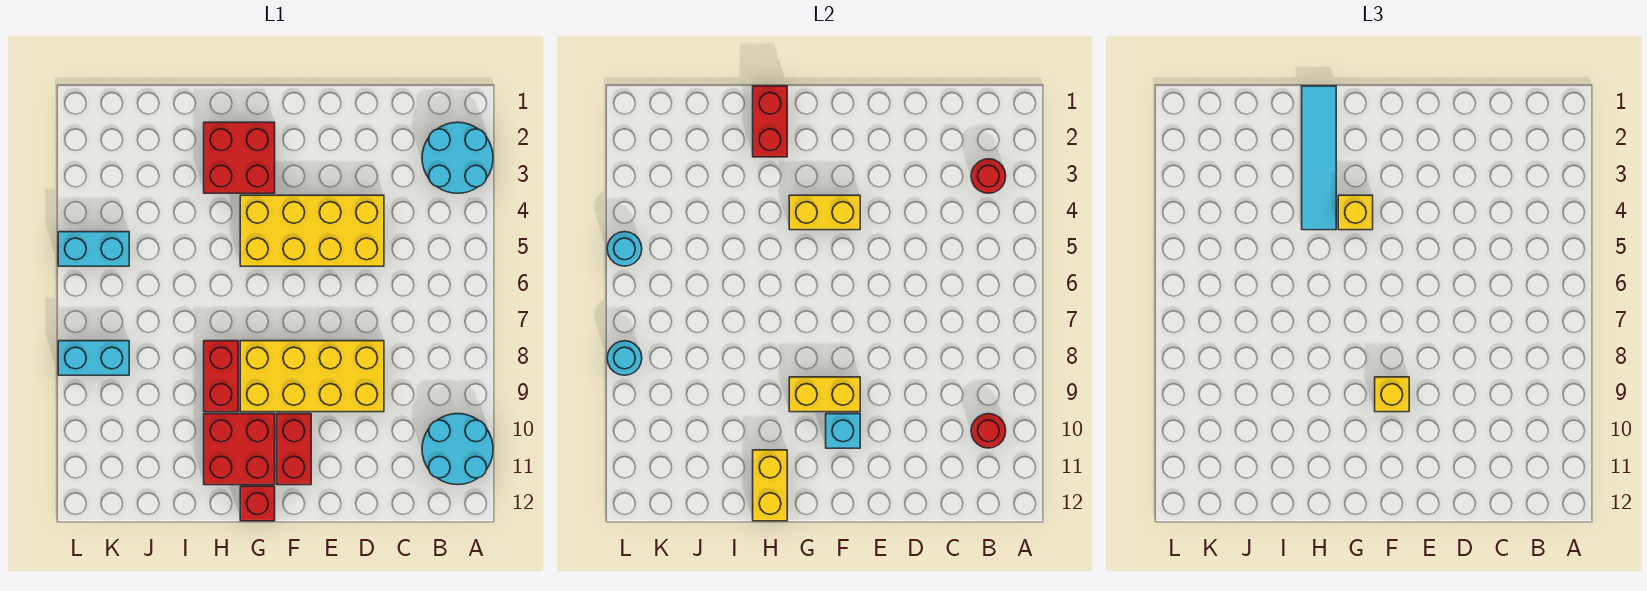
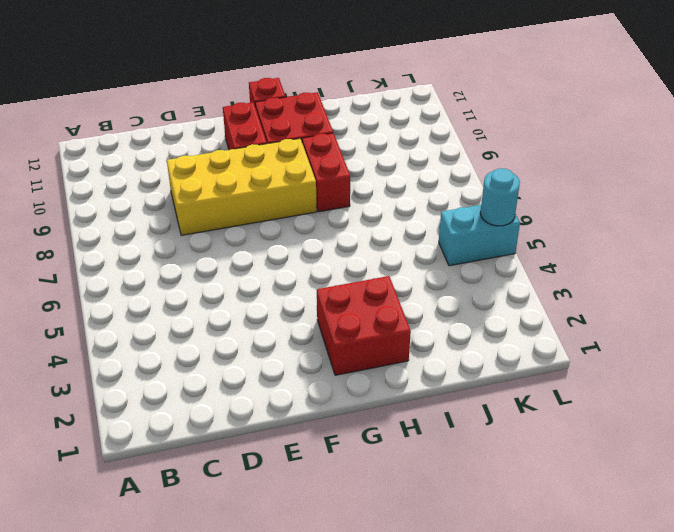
none -> cyan 2x2 round brick [422,122,493,193]
none -> cyan 2x2 round brick [422,414,493,485]
none -> yellow 2x4 brick [240,195,384,266]

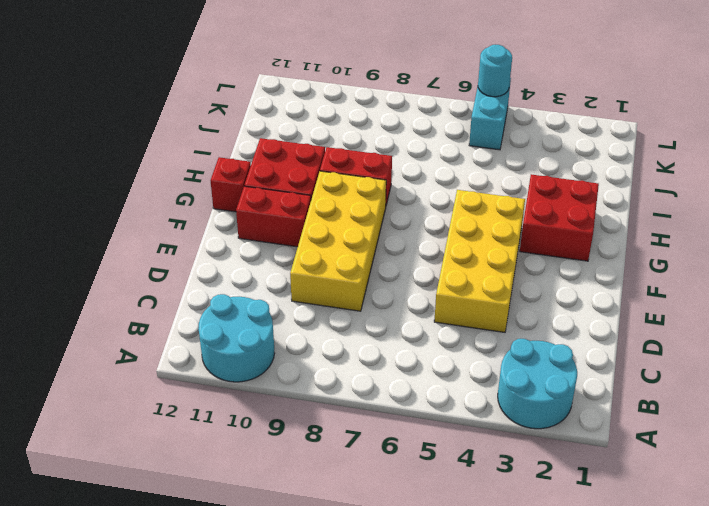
none -> cyan 1x2 brick [58,341,129,375]
none -> red 1x1 round brick [971,159,1006,193]
none -> red 1x1 round brick [971,414,1006,448]

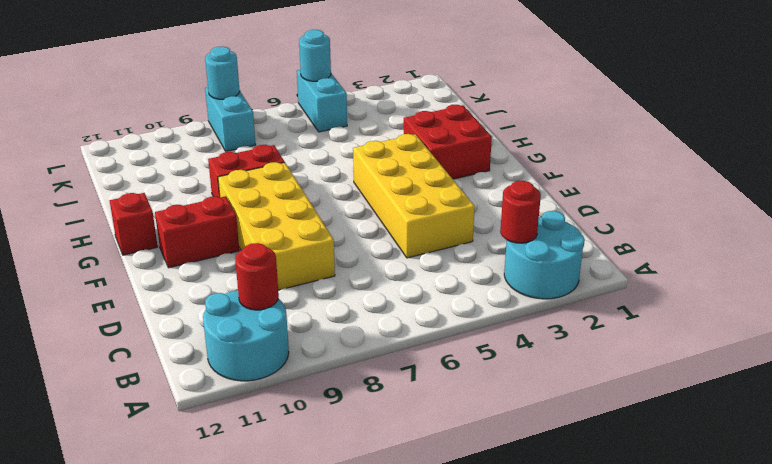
none -> red 2x2 brick [204,414,275,485]
none -> yellow 1x2 brick [789,195,860,230]
none -> yellow 1x2 brick [789,377,860,412]

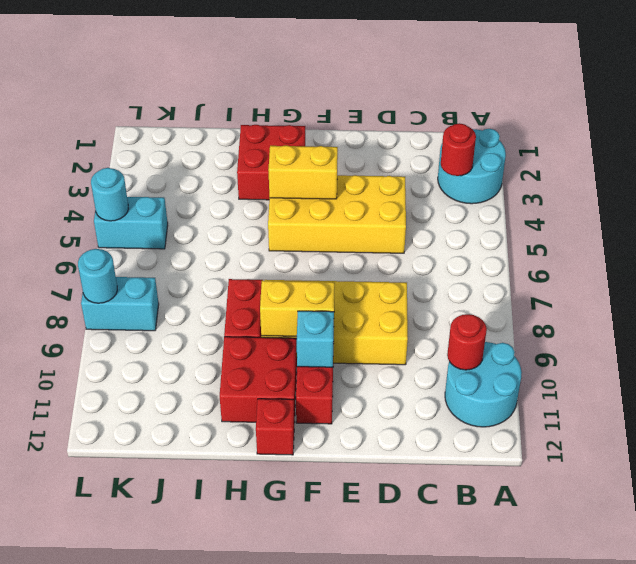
none -> red 1x2 brick [753,86,787,157]
none -> yellow 1x2 brick [753,450,787,521]
none -> yellow 1x1 brick [1375,377,1409,412]

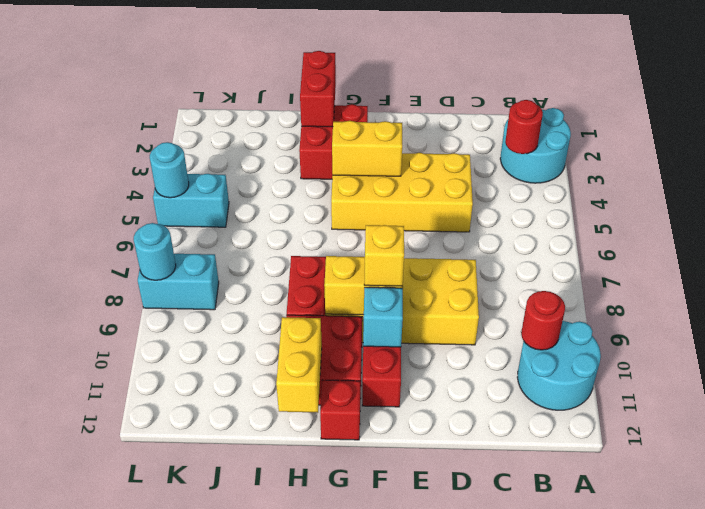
none -> yellow 1x1 brick [1338,195,1373,230]
none -> cyan 1x4 tile [1302,86,1336,230]

